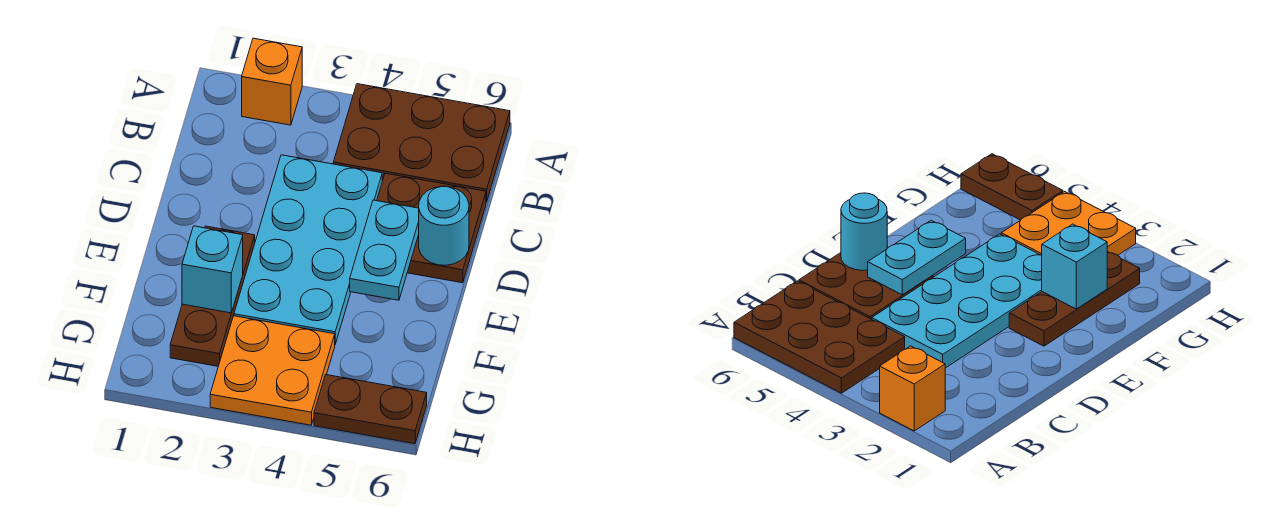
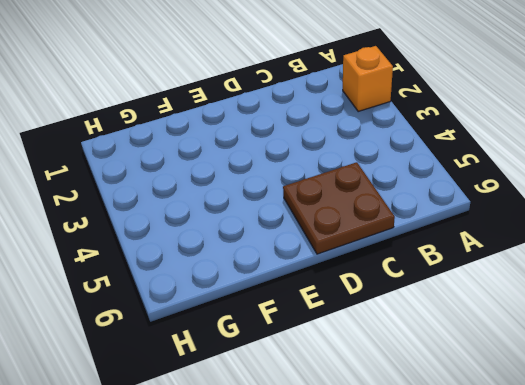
none -> brown 2x3 plate [333,84,510,202]
none -> cyan 2x4 plate [234,155,382,344]

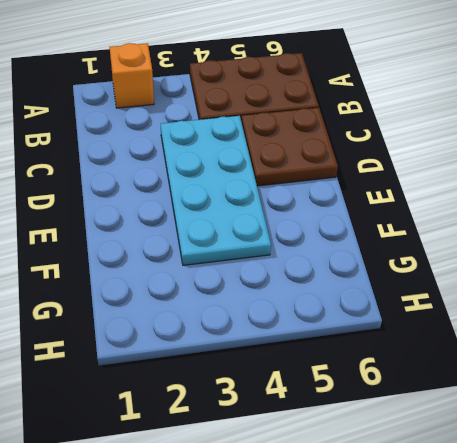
none -> brown 1x3 plate [170,226,255,366]
none -> orange 2x2 plate [210,316,335,425]

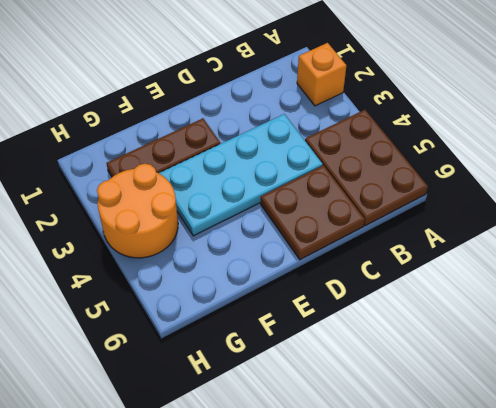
orange 2x2 round brick [97,164,178,258] -> orange 2x2 plate [210,316,335,425]
none -> brown 1x2 plate [314,375,427,444]
none -> cyan 1x2 plate [350,200,419,300]

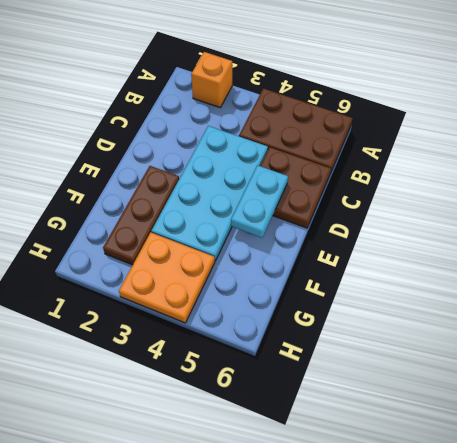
none -> brown 1x2 plate [314,375,427,444]
none -> cyan 1x1 round brick [419,186,469,265]

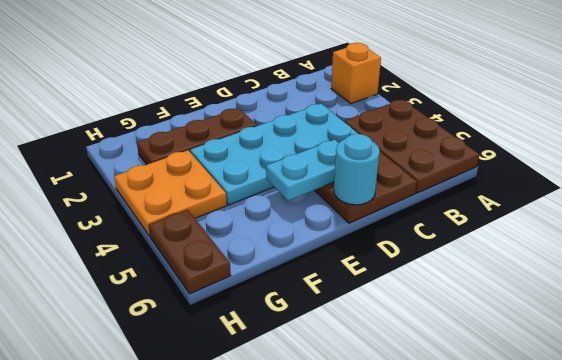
none -> cyan 1x1 brick [182,226,243,313]

